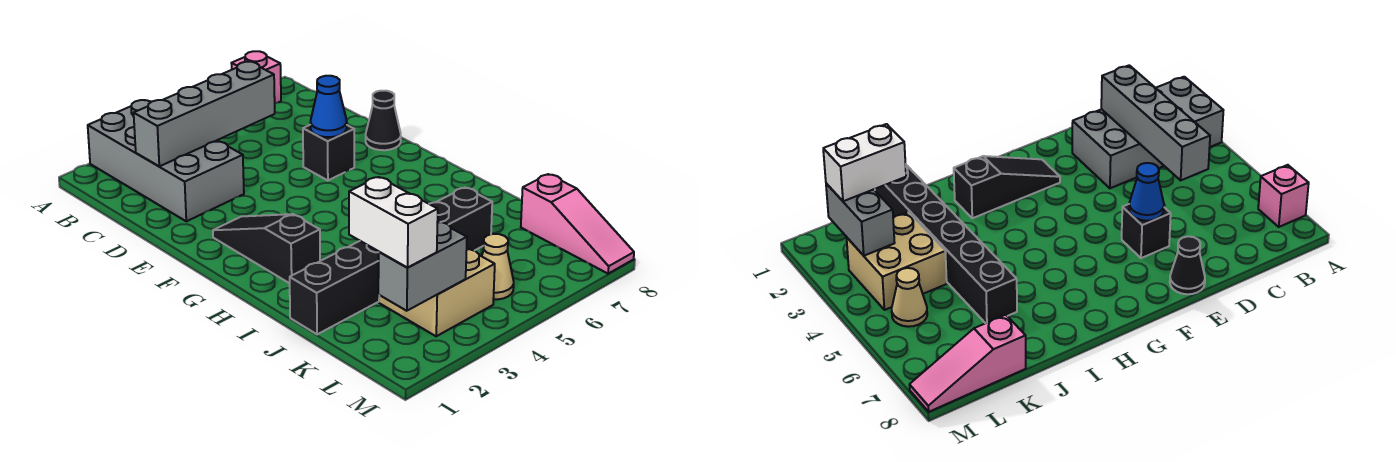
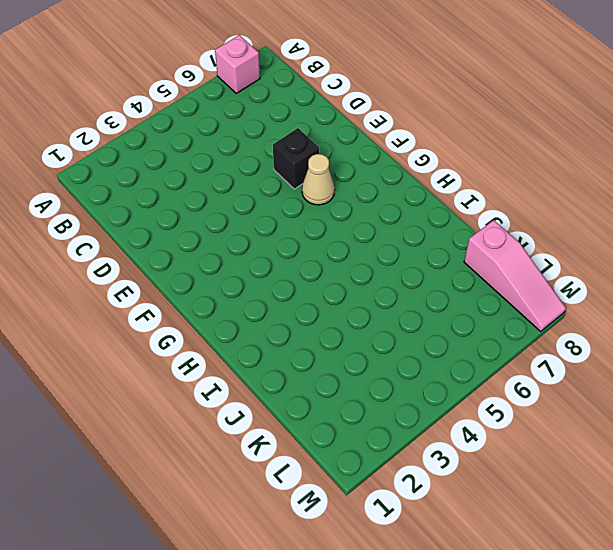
tan 1x1 cone [302,154,335,205] -> tan 1x1 cone moved to [482,234,514,299]
none -> grey 2x4 brick [88,100,244,221]
none -> black 1x1 cone [366,91,401,150]
none -> black 1x3 slope [213,214,320,283]

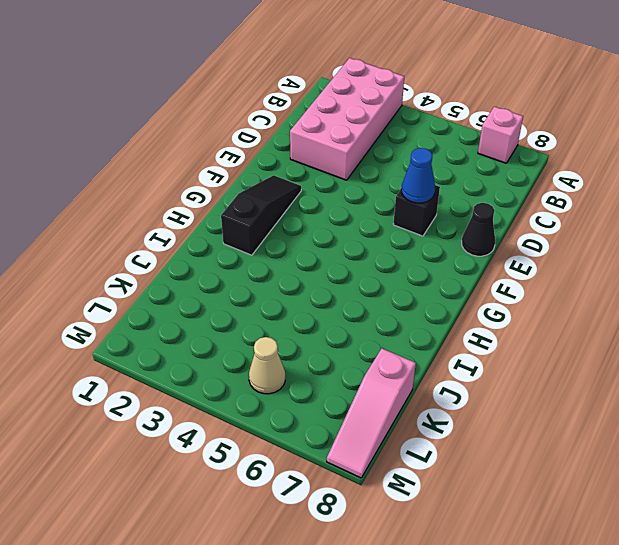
pink 2x4 brick [290,58,404,180] -> grey 2x4 brick [88,100,244,221]
none -> black 1x6 brick [290,188,492,334]
none -> tan 2x2 brick [379,249,495,336]
none -> grey 1x4 brick [134,62,275,166]

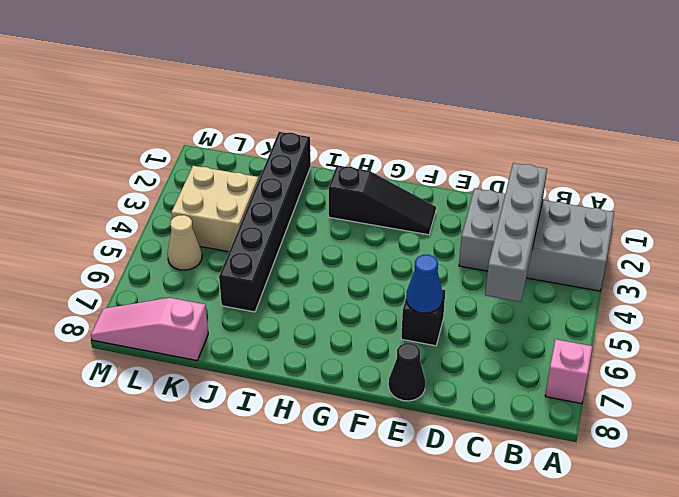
none -> grey 1x2 brick [378,221,467,311]
none -> white 1x2 brick [349,177,438,268]

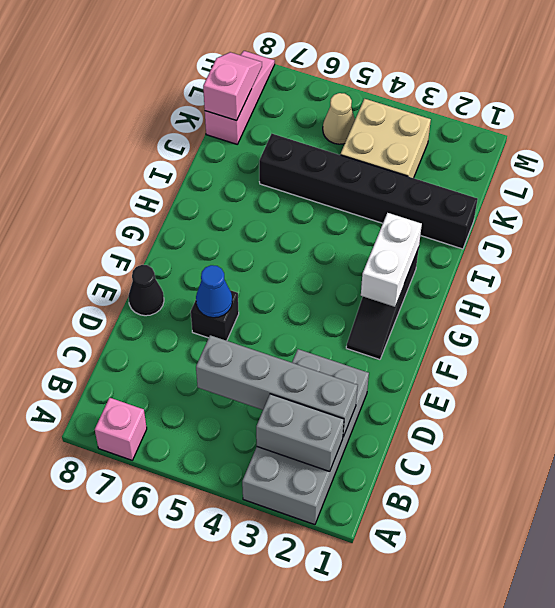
grey 1x2 brick [256,394,344,471] -> grey 1x2 brick moved to [378,221,467,311]
white 1x2 brick [361,213,422,307] -> white 1x2 brick moved to [349,177,438,268]
pink 1x2 slope [203,52,262,121] -> none

